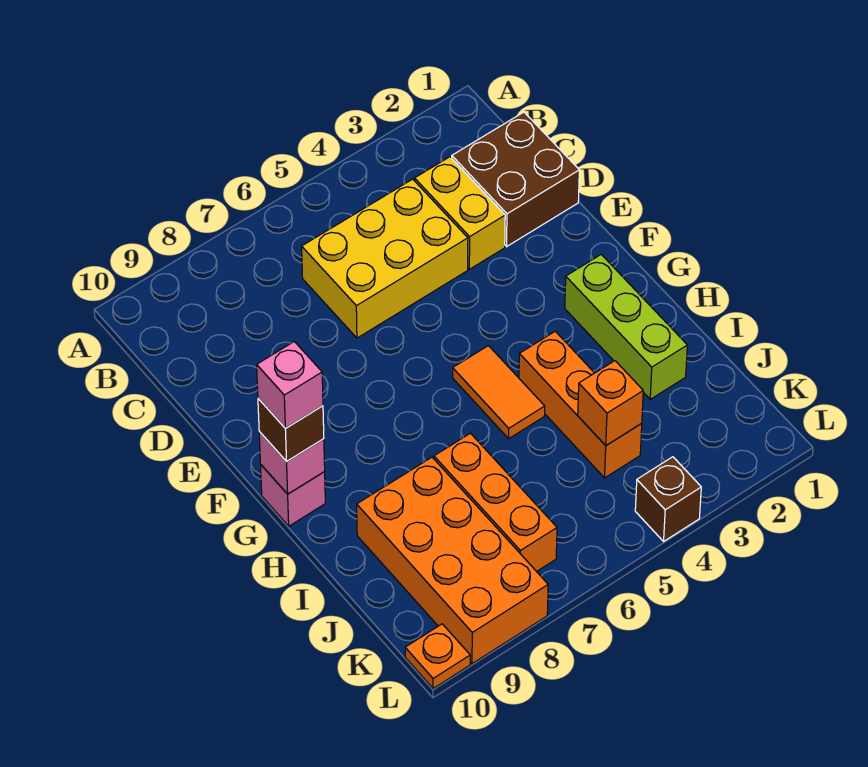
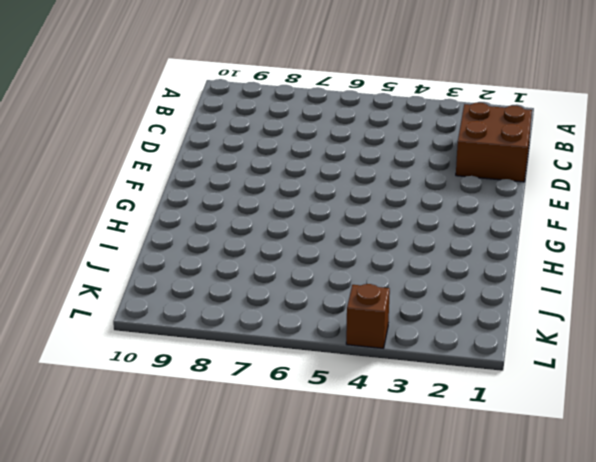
none -> yellow 1x2 brick [415,157,505,269]
none -> yellow 2x3 brick [302,179,468,338]
none -> lime 1x3 brick [565,255,687,399]

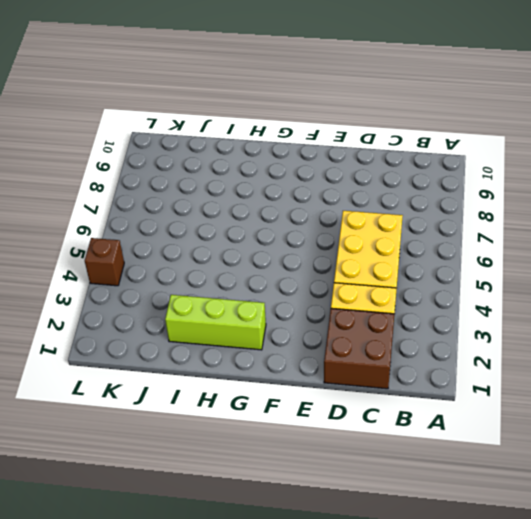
none -> orange 1x2 tile [453,346,545,439]
none -> pink 1x1 brick [261,465,325,526]
none -> orange 1x3 brick [519,331,642,478]

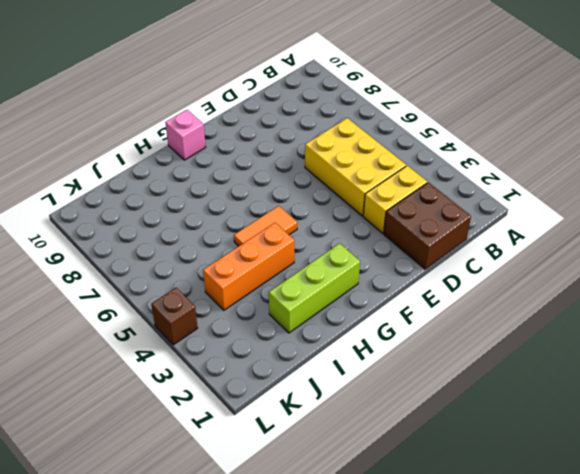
none -> orange 1x3 brick [434,433,557,571]
none -> orange 2x4 brick [357,457,548,664]
none -> orange 1x1 plate [405,624,470,689]

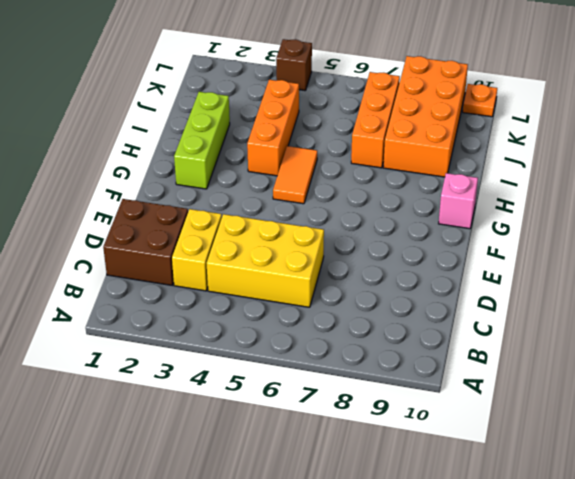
none -> pink 1x1 brick [259,432,325,494]
none -> orange 1x1 brick [578,361,643,445]
none -> brown 1x1 brick [258,399,324,462]

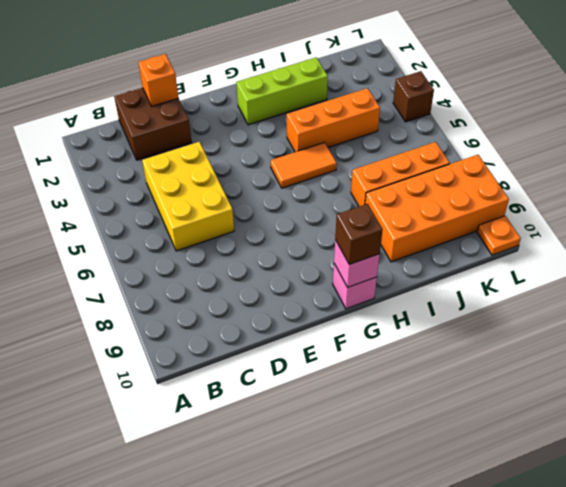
orange 1x1 brick [138,54,179,106] -> orange 1x1 brick moved to [578,361,643,445]
none -> yellow 1x2 brick [415,157,505,269]
none -> pink 1x1 brick [257,342,323,428]

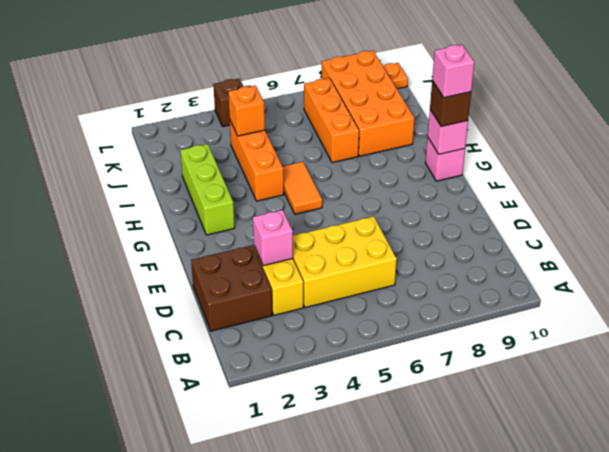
pink 1x1 brick [253,210,293,266] -> none

